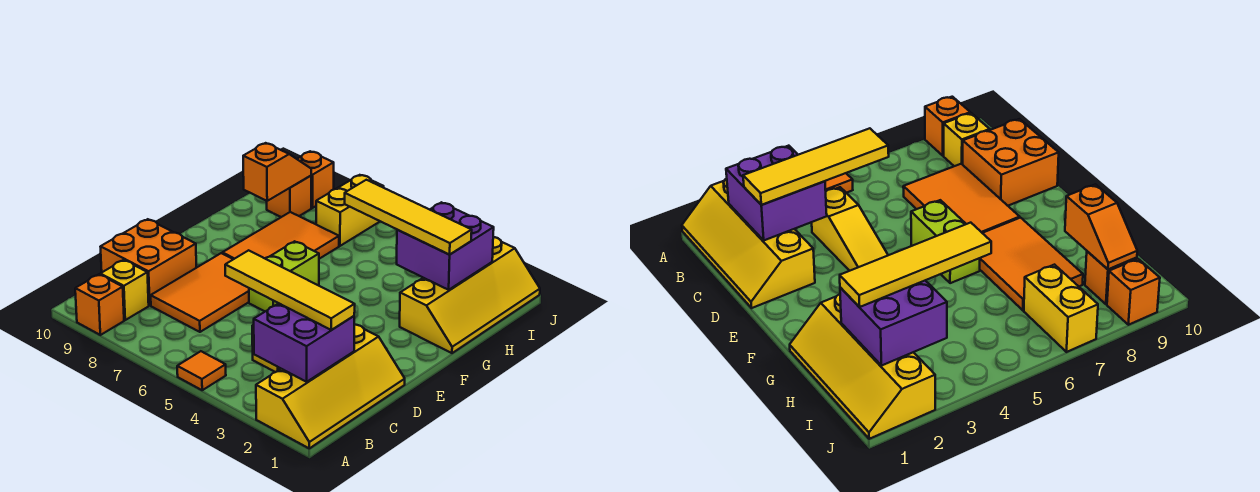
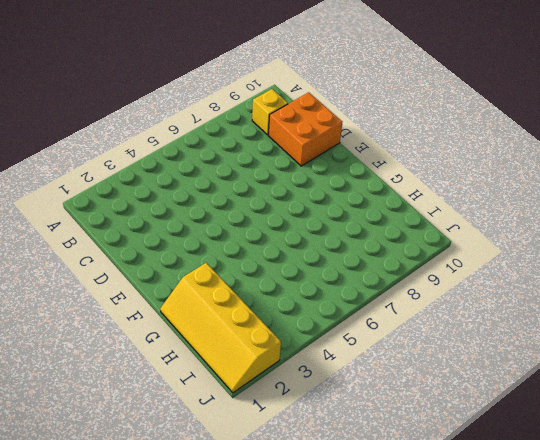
none -> yellow 2x4 slope [256,325,405,448]
none -> orange 1x1 tile [177,351,226,390]
none -> orange 1x1 brick [75,274,124,335]

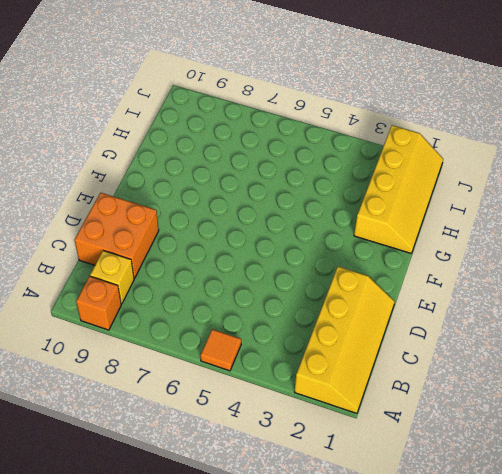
none -> yellow 1x3 slope [811,187,888,271]
none -> orange 2x3 tile [151,253,249,332]
none -> lime 1x2 brick [249,241,319,311]

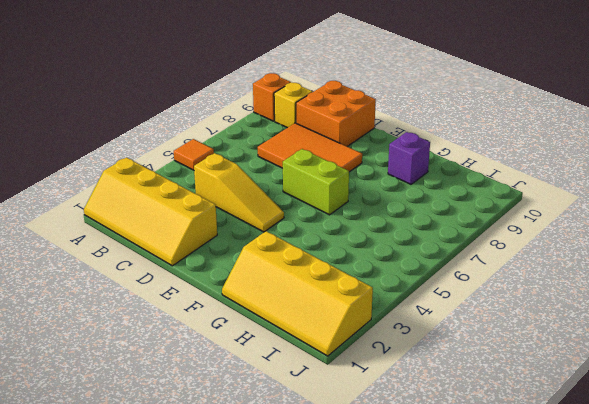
purple 1x1 brick [388,132,430,184] -> none
none -> orange 2x3 tile [222,212,339,259]
none -> yellow 1x2 brick [316,175,384,246]
none -> orange 1x1 brick [267,176,311,217]

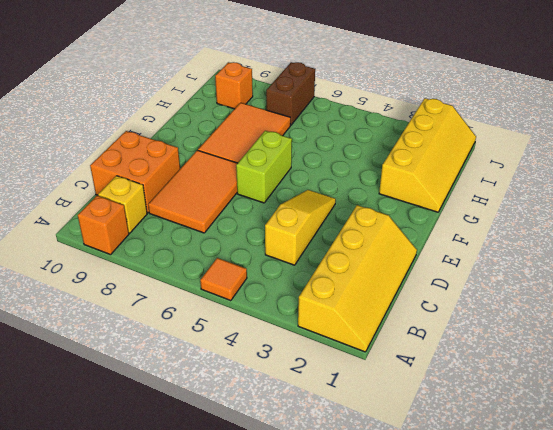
brown 1x2 brick [266,62,315,125] -> yellow 1x2 brick [316,175,384,246]
none -> orange 1x1 brick [297,151,334,208]
none -> purple 2x2 brick [254,303,355,382]
none -> purple 2x2 brick [397,202,494,290]

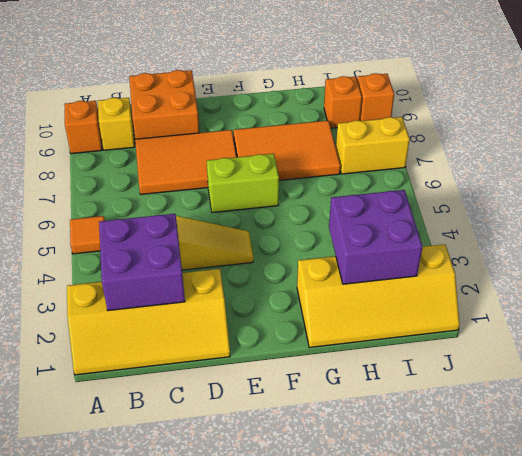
none -> orange 1x2 slope [243,143,311,201]
none -> yellow 1x4 tile [225,250,355,330]
none -> yellow 1x4 tile [345,180,472,255]

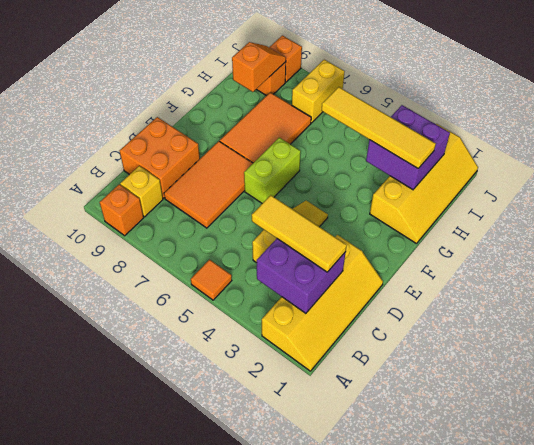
yellow 1x3 tile [252,195,347,272] -> yellow 1x4 tile [225,250,355,330]

